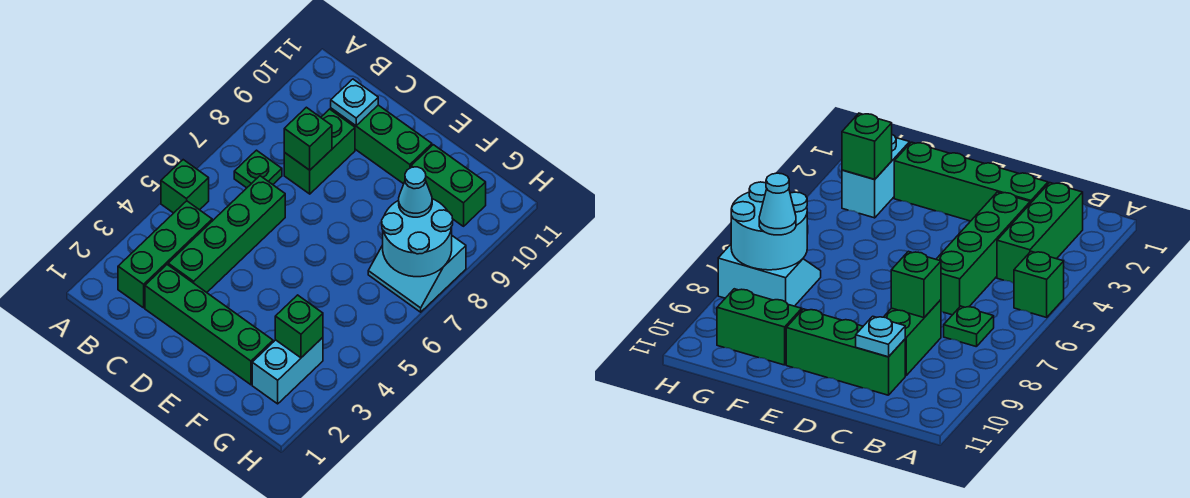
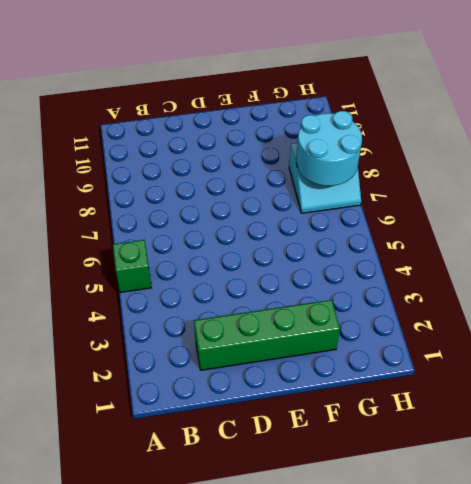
none -> green 1x3 brick [118,201,212,308]
none -> green 1x1 plate [234,150,282,188]
none -> green 1x4 brick [168,176,285,292]

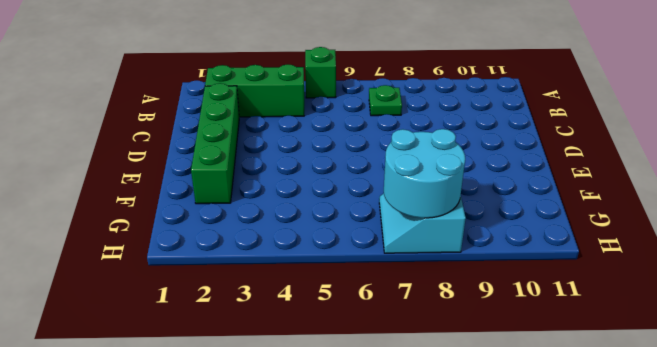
none -> green 1x4 brick [168,176,285,292]
none -> green 1x2 brick [284,109,355,194]
none -> green 1x3 brick [331,105,432,184]

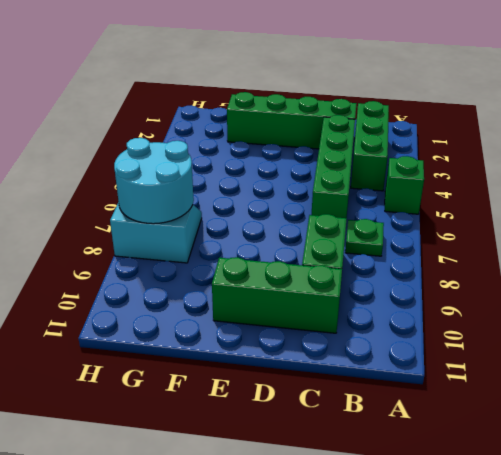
none -> green 1x2 brick [411,145,486,226]
none -> cyan 1x2 brick [252,338,323,404]
none -> green 1x1 brick [284,107,332,170]

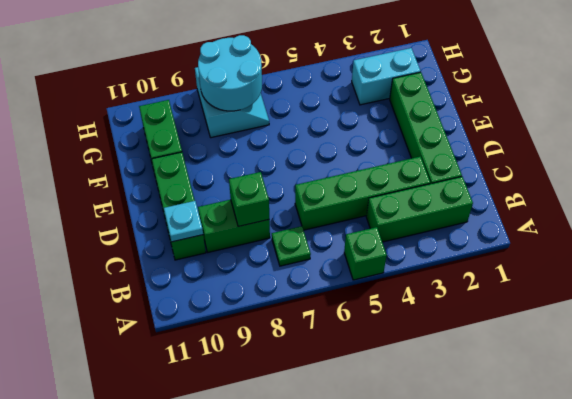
none -> green 1x1 brick [275,295,323,358]
none -> cyan 1x1 cone [399,167,432,217]

